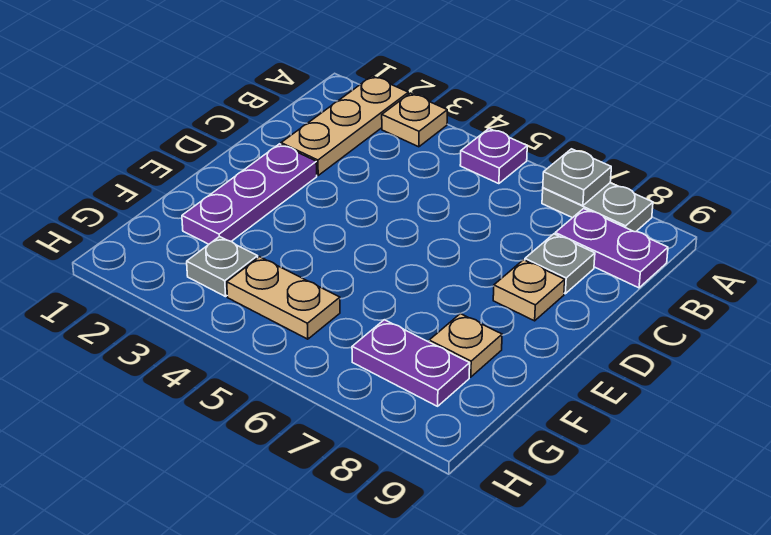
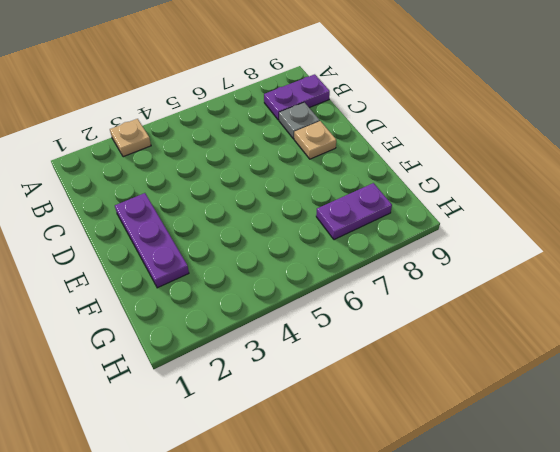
none -> tan 1x3 plate [281,76,408,175]
none -> purple 1x1 plate [460,129,527,184]
none -> grey 1x2 plate [542,183,653,232]

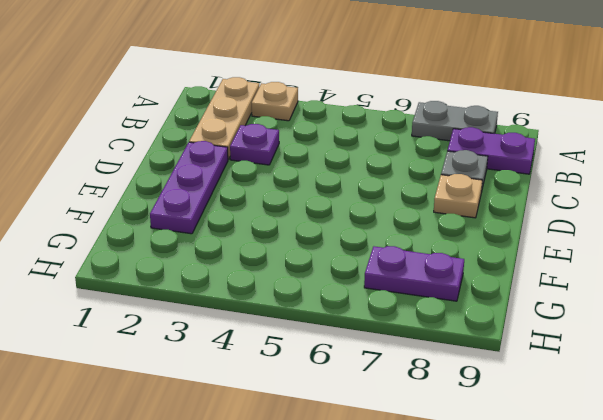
purple 1x1 plate [230,124,279,165] -> purple 1x1 plate moved to [460,129,527,184]
none -> tan 1x1 plate [429,314,502,377]
none -> grey 1x1 plate [187,236,258,297]
none -> tan 1x2 plate [227,257,340,339]

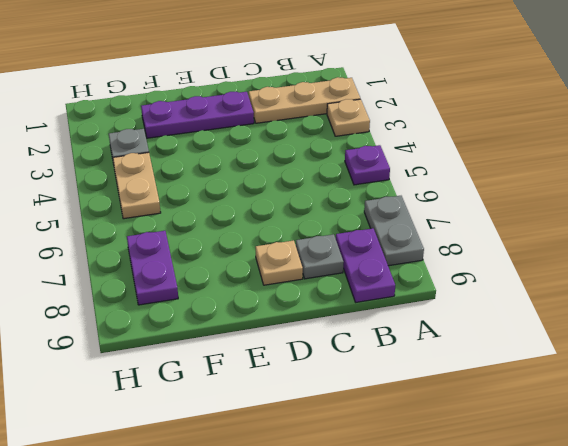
none -> tan 1x1 plate [429,314,502,377]
none -> grey 1x1 plate [543,149,611,206]

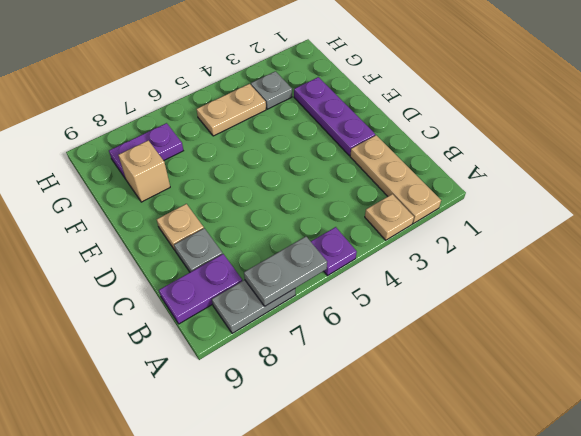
grey 1x2 plate [244,237,327,306] -> grey 1x1 plate [543,149,611,206]
tan 1x1 brick [119,140,170,202] -> tan 1x1 plate [429,314,502,377]

